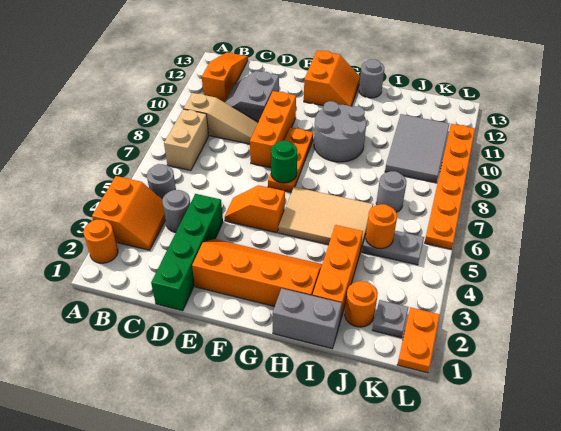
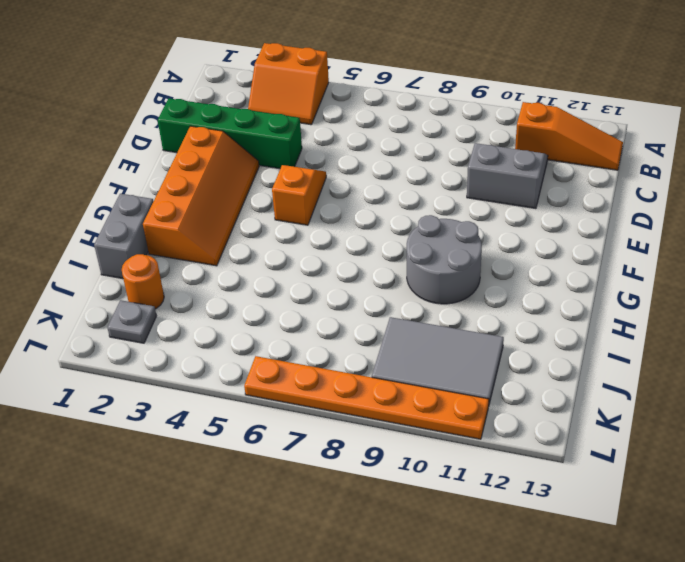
none -> orange 1x1 round brick [84,220,118,263]
none -> grey 1x1 round brick [147,164,176,199]
none -> tan 1x2 brick [164,109,209,171]

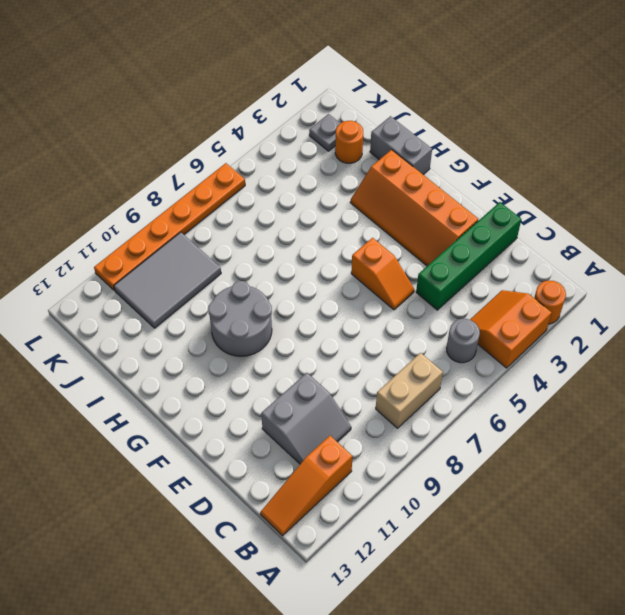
none -> tan 1x3 slope [184,93,258,144]
none -> grey 1x1 round brick [162,190,190,232]
none -> orange 1x3 brick [250,91,296,168]

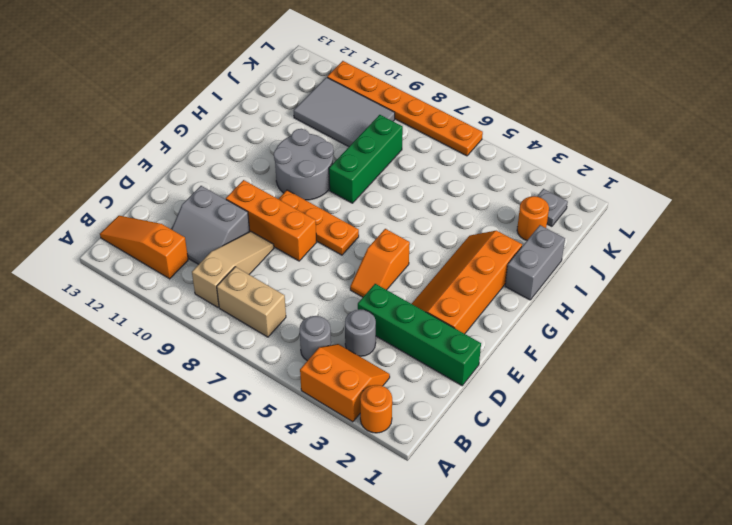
green 1x3 brick [329,115,403,203] -> none
none -> orange 2x2 slope [304,50,360,106]
none -> tan 2x3 tile [278,187,373,252]
none -> grey 1x1 round brick [359,59,384,98]

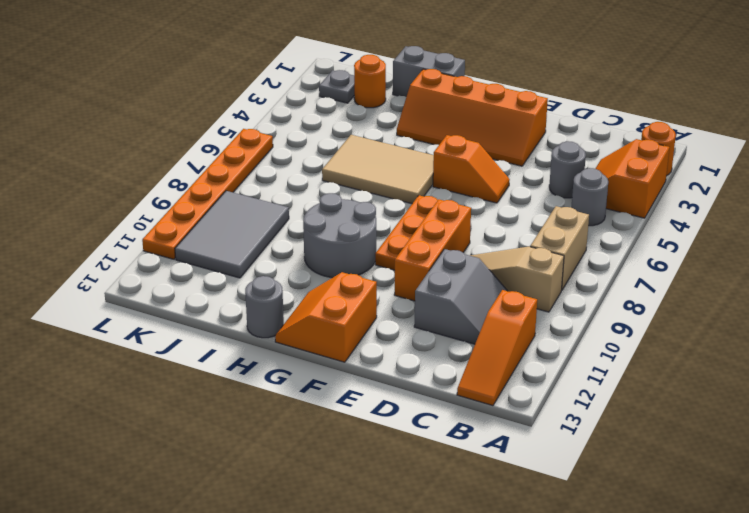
none -> green 1x4 brick [151,194,223,311]
none -> orange 1x3 brick [313,225,363,321]
none -> grey 1x2 plate [362,231,424,265]

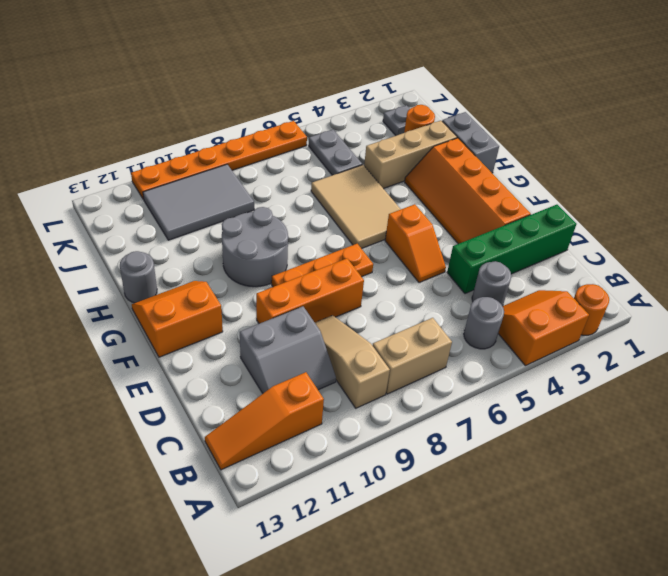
tan 1x3 brick [364,121,457,189] -> orange 1x3 brick [313,225,363,321]
none -> grey 1x1 round brick [376,171,407,212]
none -> orange 1x2 plate [397,307,440,373]
none -> green 1x1 round brick [271,141,297,183]

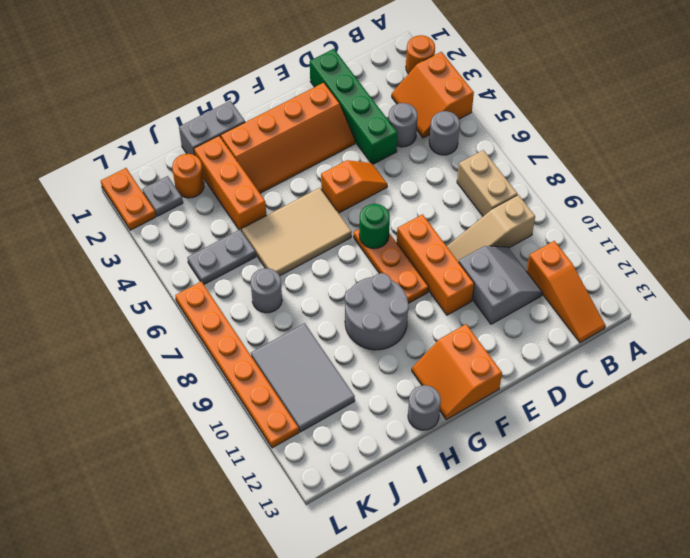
none -> orange 1x1 round brick [366,204,397,249]

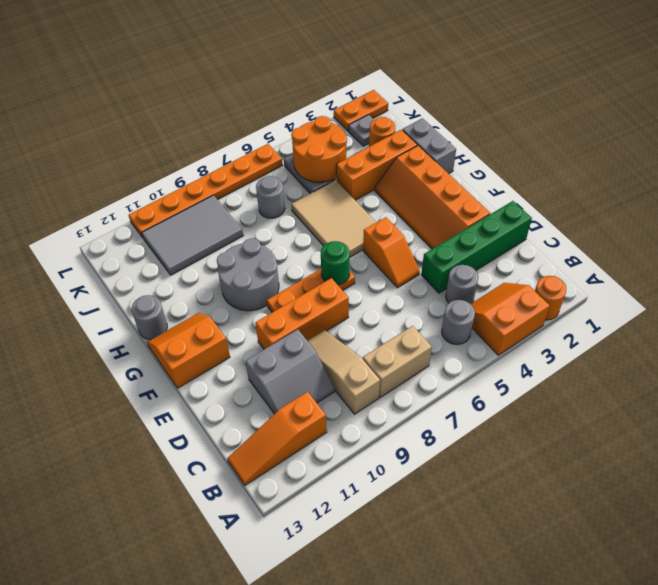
orange 2x2 round brick [291,116,347,182] -> orange 1x1 round brick [366,204,397,249]

